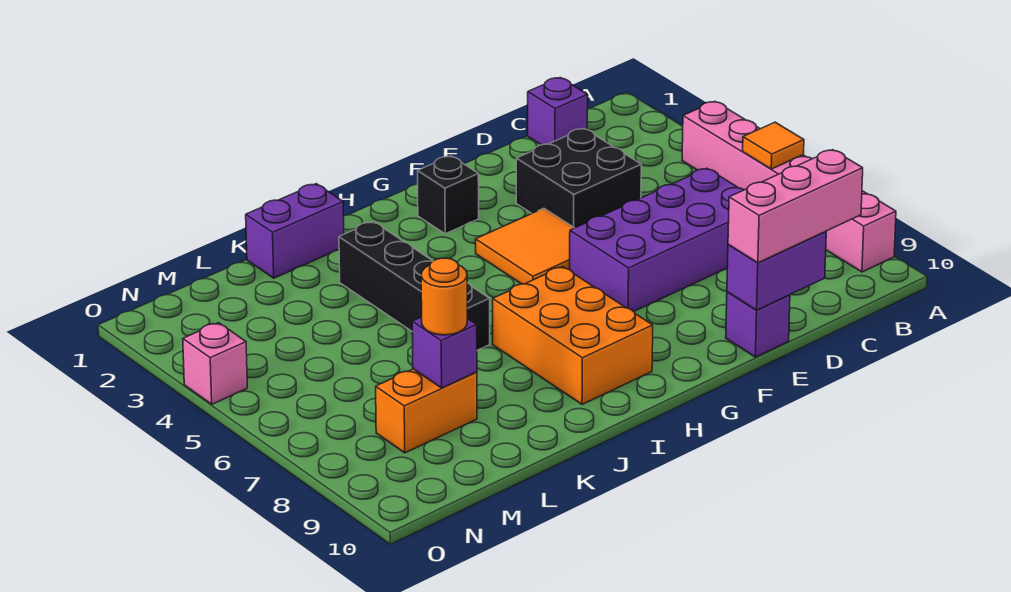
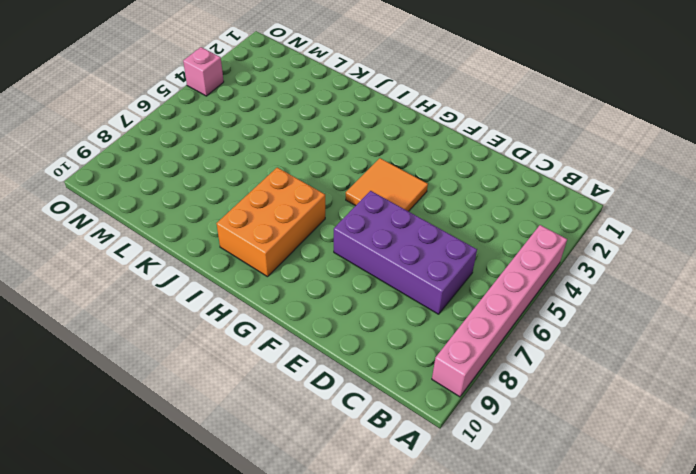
none -> purple 1x1 brick [528,78,588,145]
none -> black 2x2 brick [516,129,641,228]
none -> purple 1x1 brick [726,292,790,357]

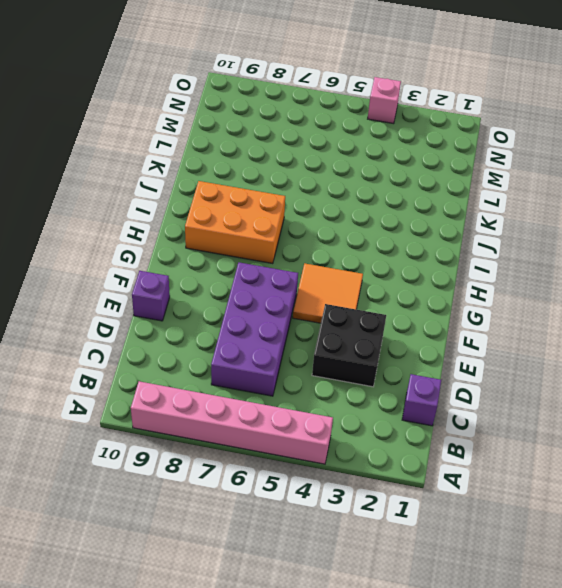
none -> black 1x1 brick [418,156,479,234]
none -> purple 1x2 brick [246,184,344,278]
none -> black 1x4 brick [339,222,490,350]

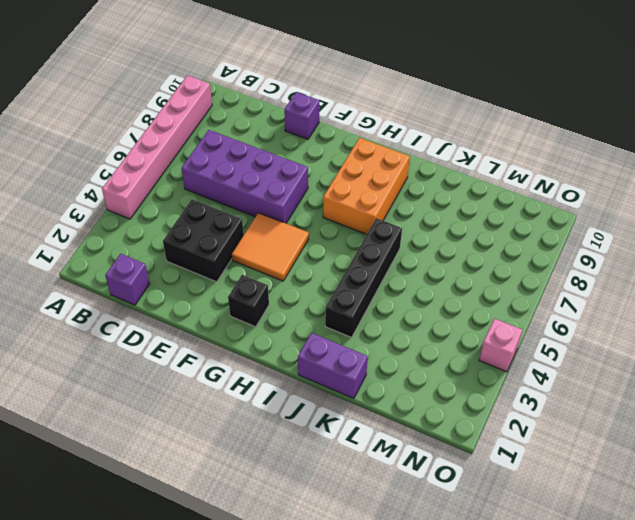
none -> orange 1x2 brick [376,369,477,453]
none -> orange 1x1 tile [743,122,804,169]
none -> purple 1x2 brick [727,231,826,310]

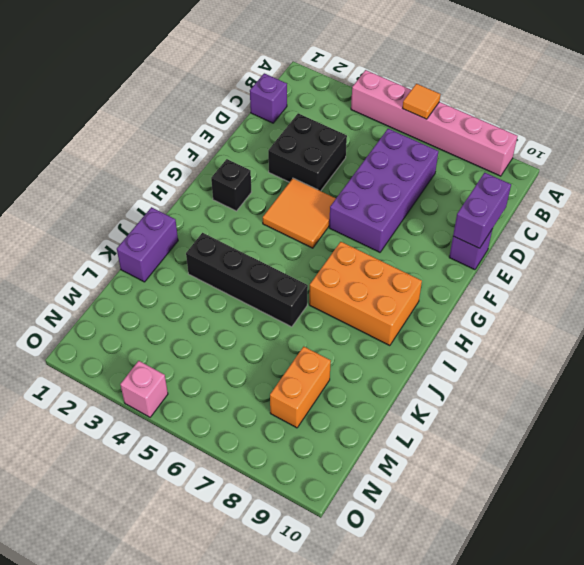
none -> purple 1x1 brick [412,317,477,388]
none -> pink 1x3 brick [728,150,863,263]
none -> orange 1x1 round brick [421,258,467,335]

